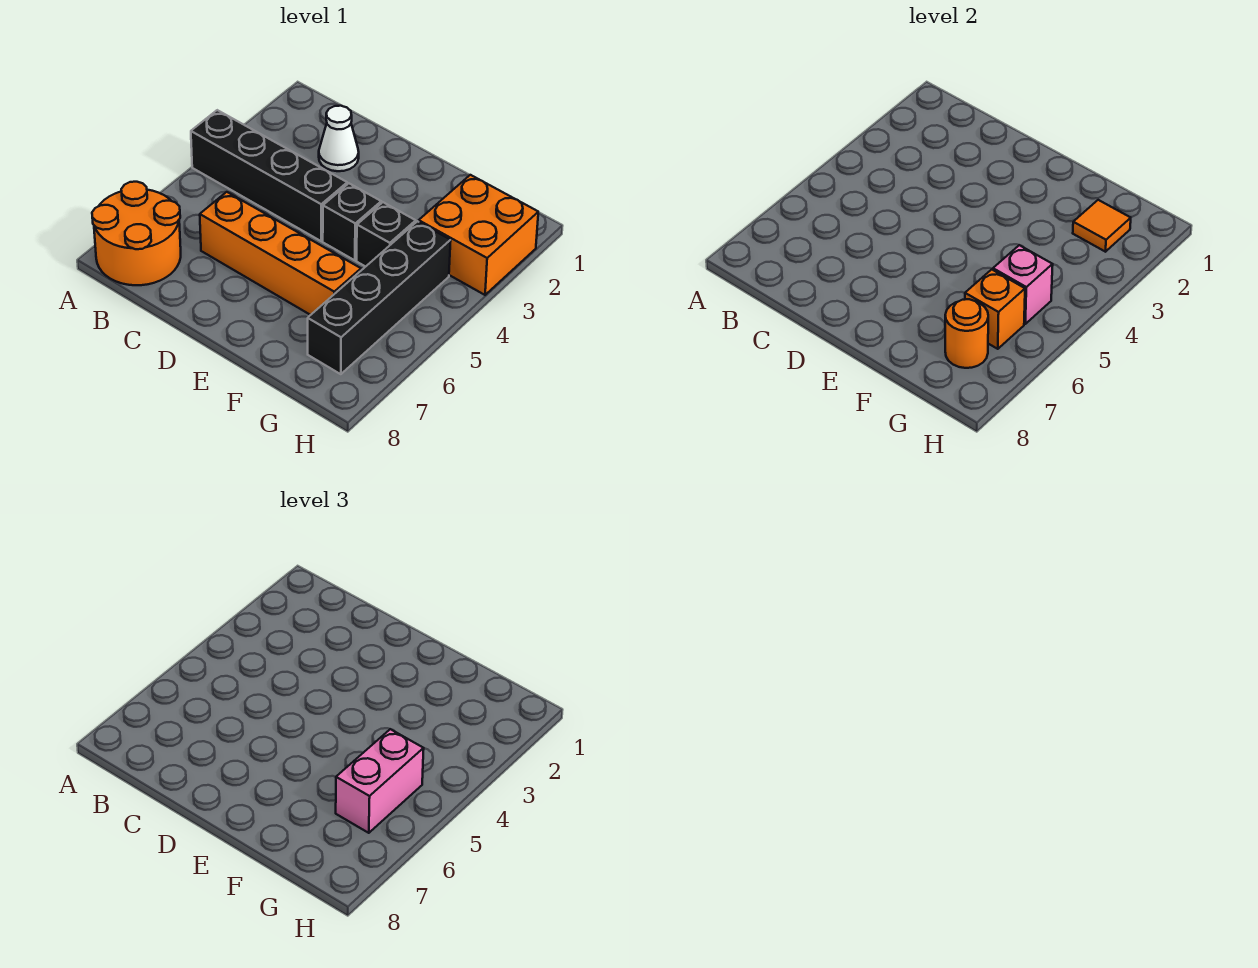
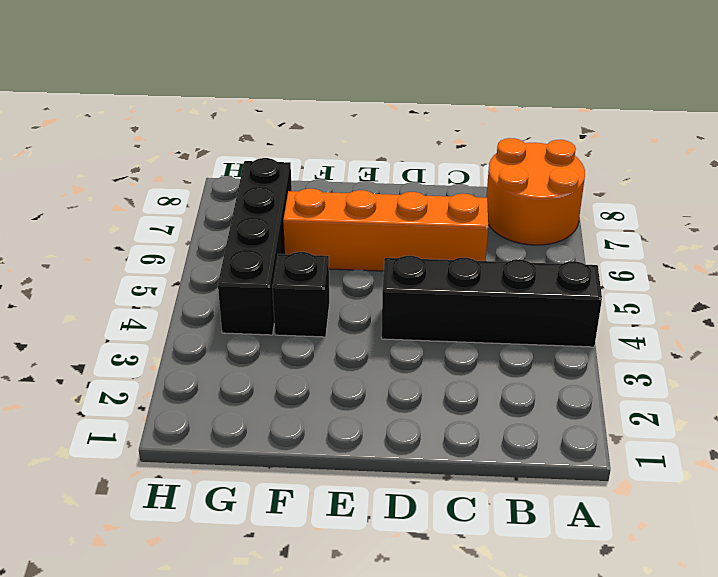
none -> white 1x1 cone [319,106,359,171]
none -> black 1x1 brick [323,184,381,260]
none -> orange 2x2 brick [419,175,538,295]

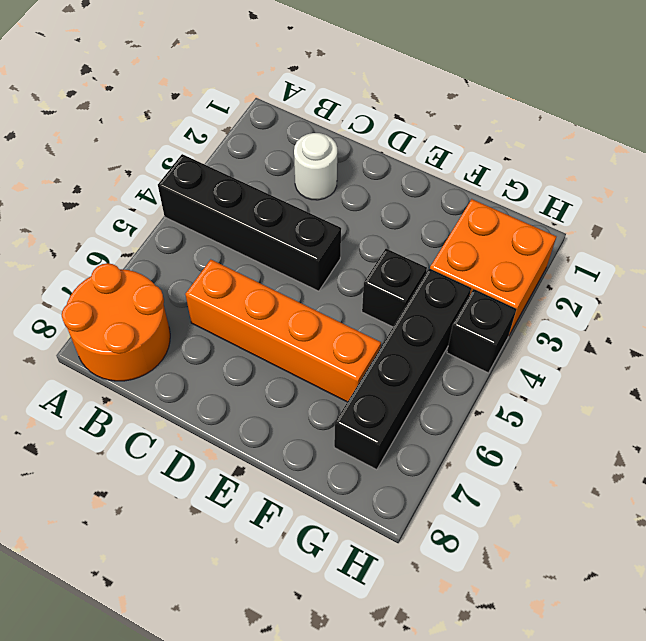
white 1x1 round brick [294,133,337,200] -> white 1x1 cone [319,106,359,171]
black 1x1 brick [447,289,516,373] -> black 1x1 brick moved to [323,184,381,260]
none -> orange 1x1 tile [1073,200,1131,252]
none -> pink 1x1 brick [993,245,1053,324]
none -> orange 1x1 brick [965,269,1025,349]

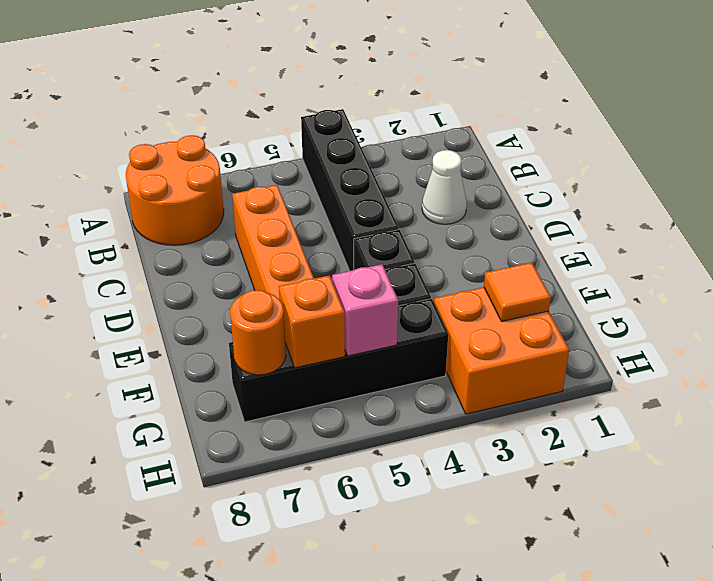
none -> pink 1x2 brick [336,729,424,833]

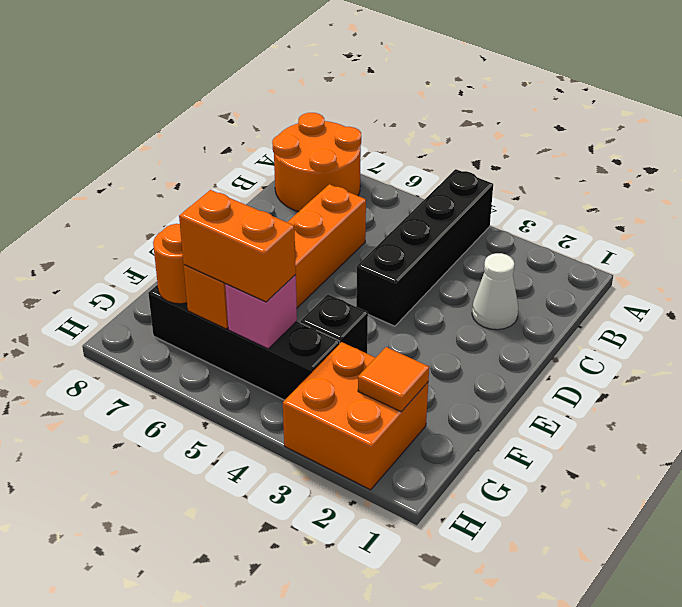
orange 1x2 brick [179,190,296,302] -> pink 1x2 brick [336,729,424,833]
none -> black 1x1 brick [323,184,381,260]

